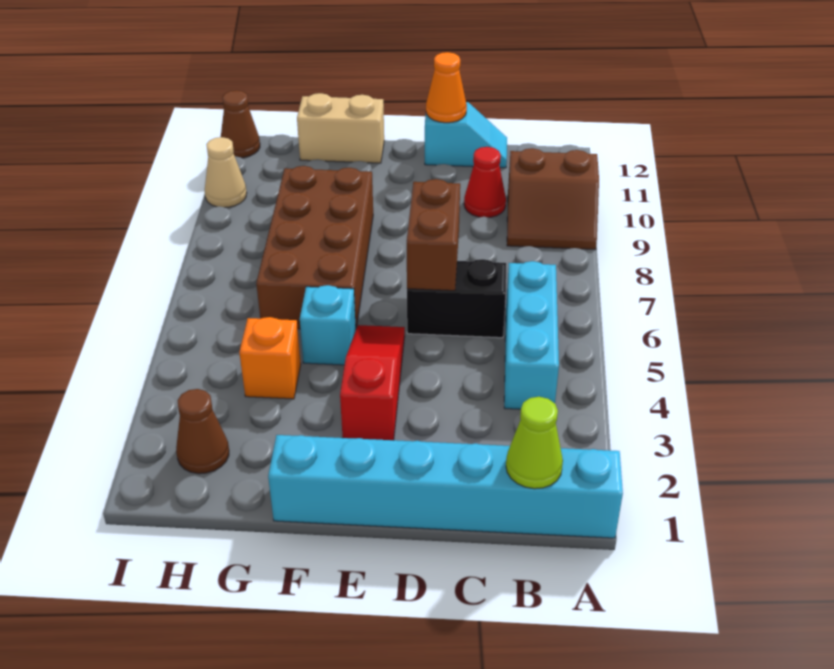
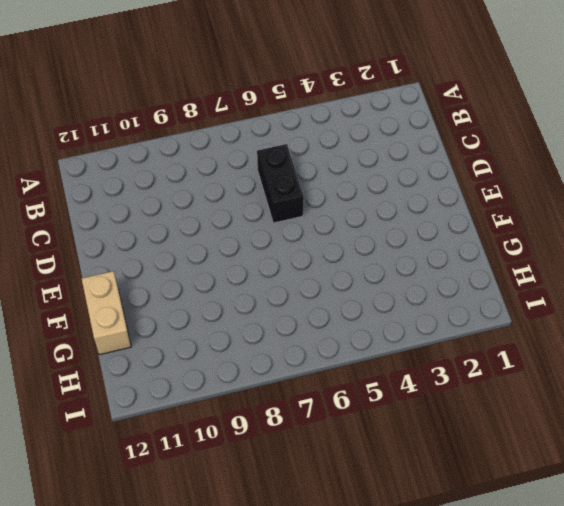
none -> cyan 1x6 brick [268,435,623,538]
none -> brown 2x2 slope [507,148,599,250]
none -> cyan 1x3 brick [504,261,559,409]

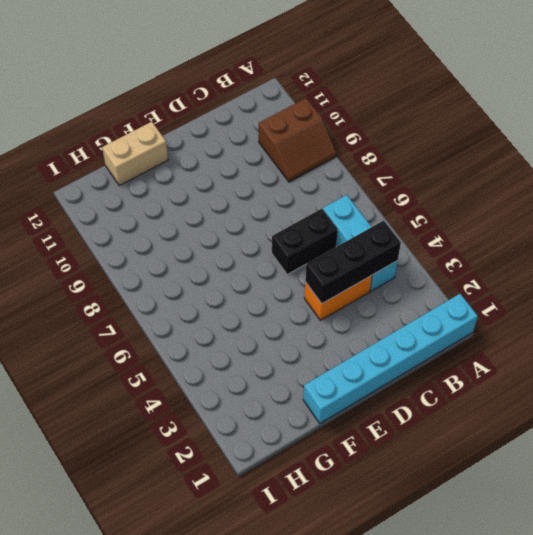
black 1x3 brick [305,221,401,304] -> none
orange 1x2 brick [304,275,372,320] -> none
none -> red 1x1 cone [464,147,506,217]
none -> cyan 1x2 slope [425,102,507,168]
none -> red 1x3 slope [340,325,405,440]

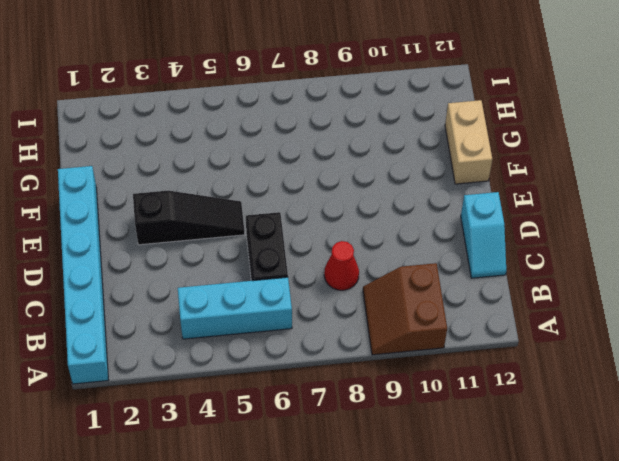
red 1x1 cone [324,241,359,290] -> red 1x1 cone moved to [464,147,506,217]
black 1x3 slope [133,191,245,245] -> red 1x3 slope [340,325,405,440]
none -> cyan 1x1 brick [300,285,356,365]
none -> brown 2x4 brick [256,166,373,329]
none -> orange 1x1 brick [239,317,301,399]

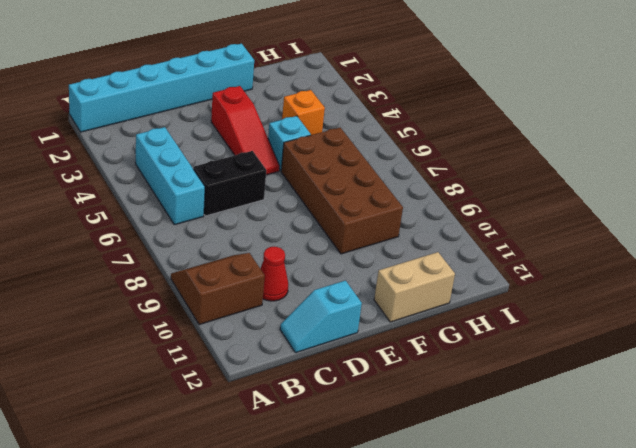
none -> brown 1x1 cone [176,389,229,474]
none -> tan 1x1 cone [205,137,247,207]
none -> brown 1x1 cone [221,90,260,158]

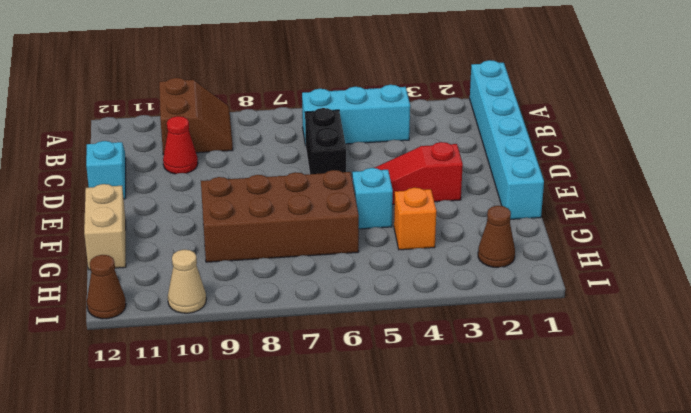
none -> lime 1x1 cone [506,397,563,489]
none -> brown 1x2 brick [407,179,460,291]
none -> orange 1x1 cone [426,52,467,123]

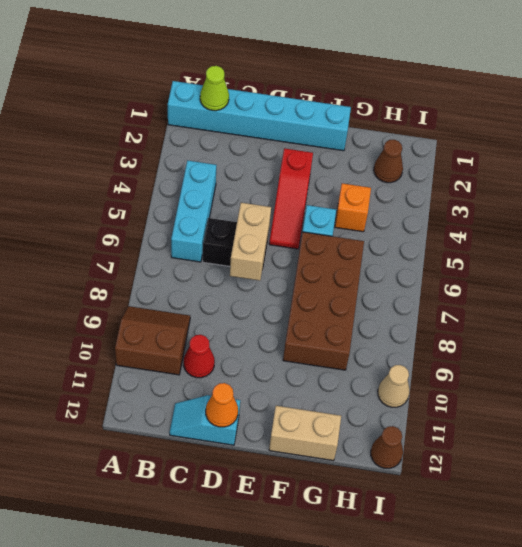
tan 1x2 brick [230,203,271,281] -> brown 1x2 brick [407,179,460,291]

